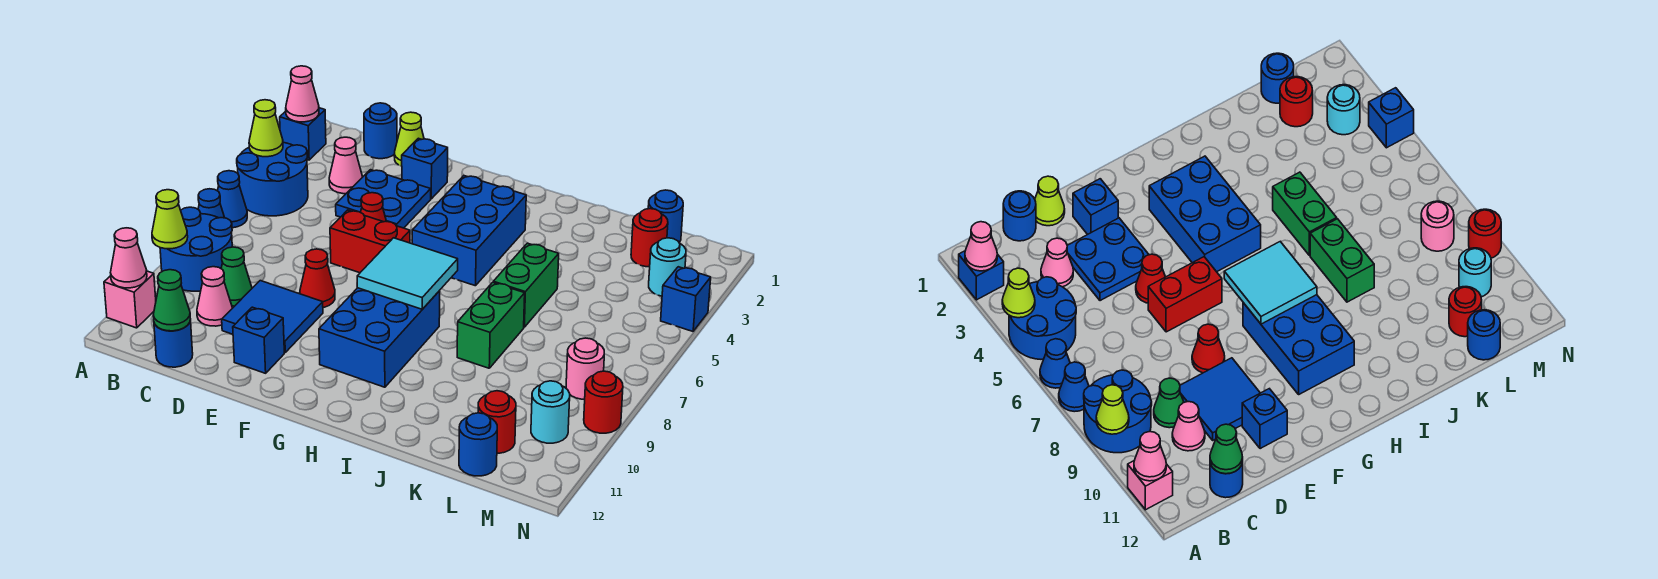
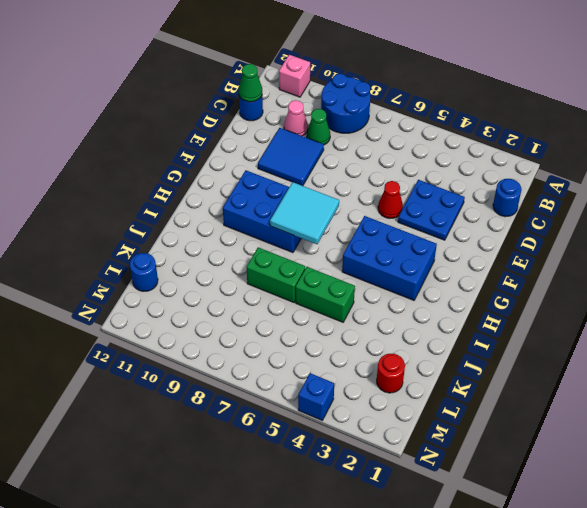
none -> blue 1x1 brick [280,108,326,160]
none -> blue 2x2 round brick [237,143,308,216]
none -> blue 1x1 cone [218,171,247,228]
none -> blue 1x1 cone [198,189,225,218]

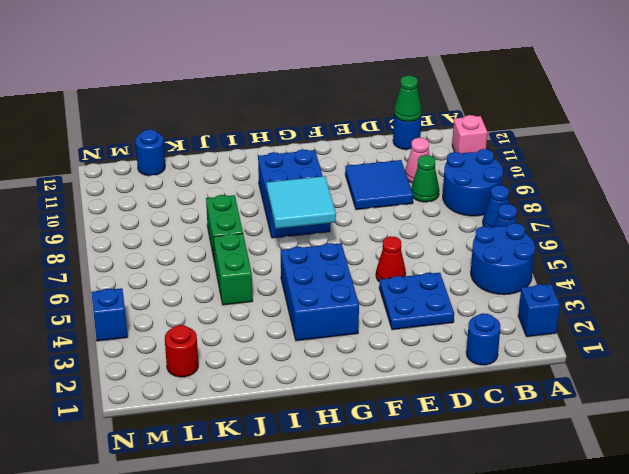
none -> pink 1x1 cone [329,137,362,194]
none -> lime 1x1 cone [394,112,424,166]
none -> blue 1x1 brick [402,138,448,199]
none -> red 1x2 brick [330,210,410,273]

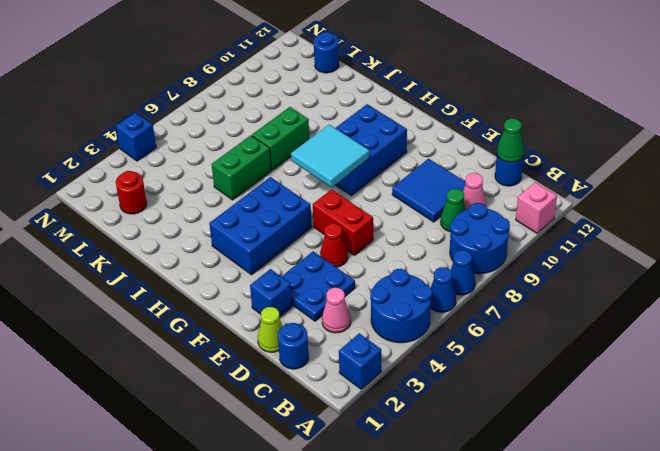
none -> red 1x1 cone [300,249,335,308]
none -> blue 1x1 brick [233,307,284,373]
none -> blue 1x1 round brick [648,190,683,243]
none -> red 1x1 round brick [478,391,516,453]

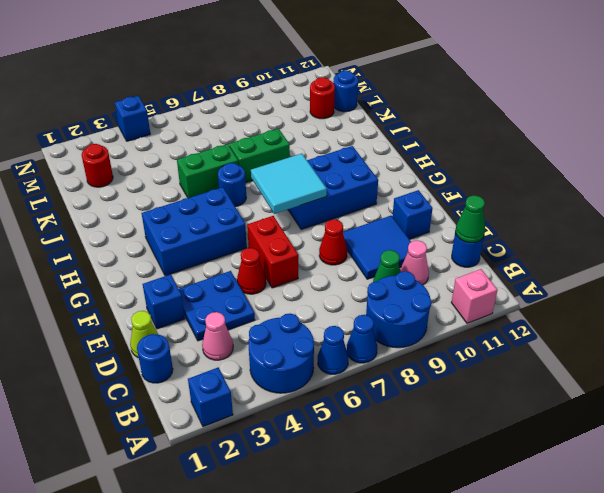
blue 1x1 round brick [218,163,246,207] -> blue 1x1 round brick moved to [648,190,683,243]
none -> cyan 1x1 round brick [649,238,686,296]
none -> pink 1x1 round brick [566,338,604,399]
none -> cyan 1x1 round brick [531,381,570,443]
none -> red 1x1 round brick [584,371,623,433]

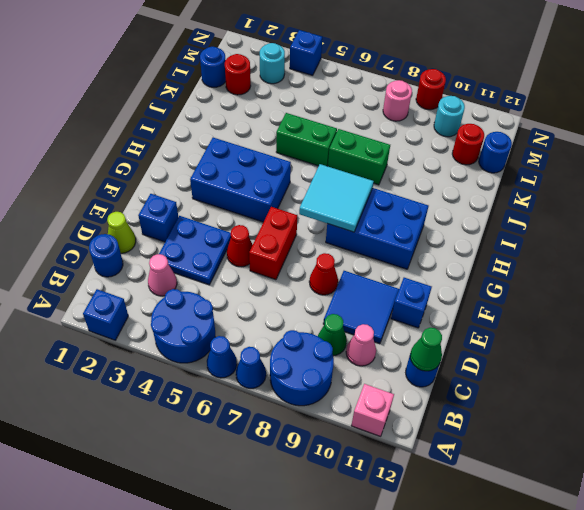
none -> pink 1x1 cone [286,66,319,122]
none -> lime 1x1 cone [249,100,283,157]
none -> lime 1x1 cone [152,190,188,249]
none -> pink 1x1 cone [110,228,147,288]

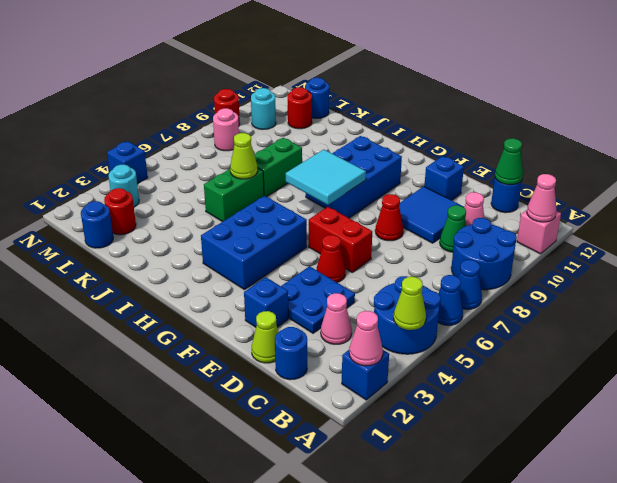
lime 1x1 cone [230,133,257,179] -> lime 1x1 cone moved to [152,190,188,249]

